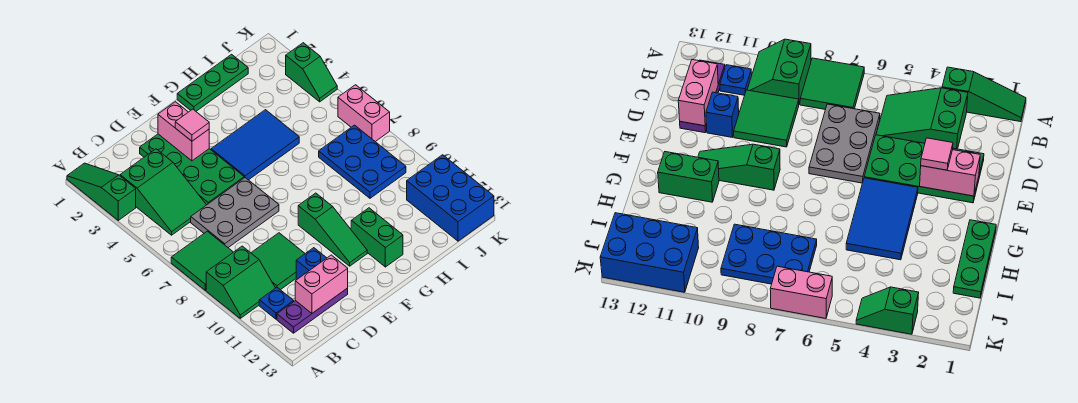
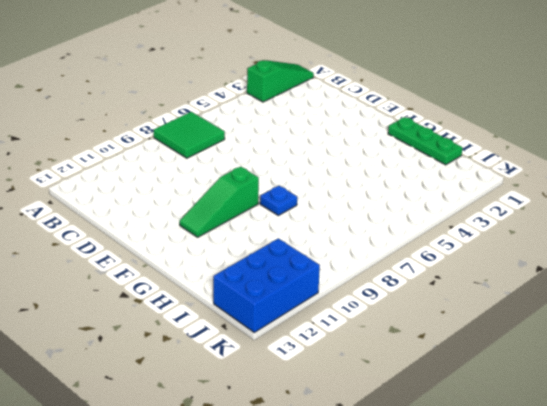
blue 1x1 plate [260,186,297,215] -> blue 1x1 plate moved to [259,288,294,319]
none -> green 2x2 slope [206,246,275,318]
none -> green 2x3 slope [120,149,206,235]
none -> purple 1x3 plate [277,288,348,333]

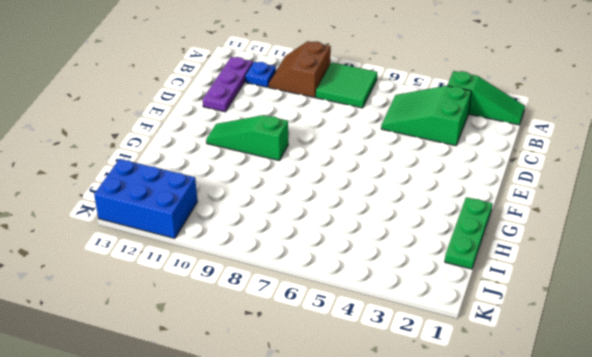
brown 2x2 slope [269,41,331,98] -> green 2x2 slope [206,246,275,318]
none -> grey 2x3 plate [191,178,279,248]
none -> green 2x2 tile [251,233,305,290]
none -> green 2x4 plate [140,134,244,205]

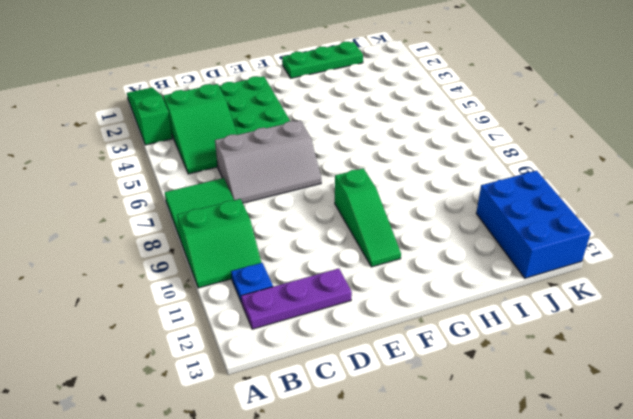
grey 2x3 slope [215,120,321,203] -> grey 2x3 plate [191,178,279,248]
none -> green 2x2 tile [251,233,305,290]
none -> blue 1x1 brick [296,248,326,280]
none -> blue 2x3 tile [211,110,299,180]

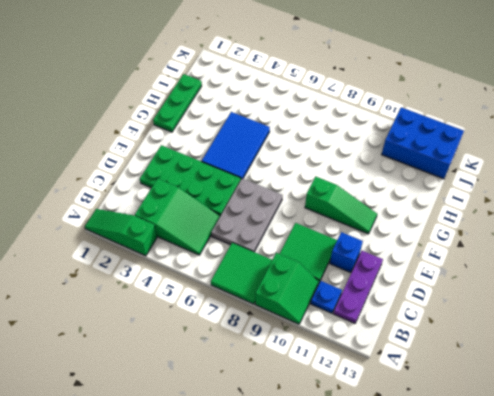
none -> green 1x2 brick [351,208,403,267]
none -> blue 2x3 plate [319,125,406,198]
none -> green 1x2 slope [286,43,337,102]

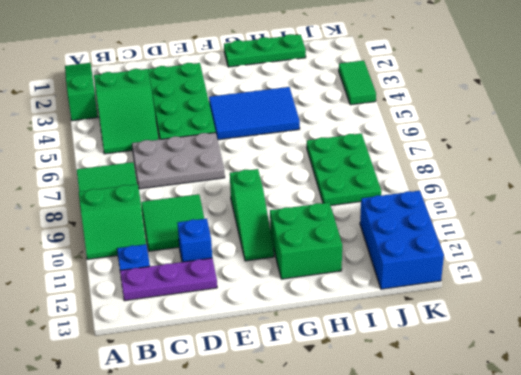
green 2x2 brick [270,203,342,279] -> green 1x2 brick [351,208,403,267]
green 2x3 plate [307,134,381,205] -> blue 2x3 plate [319,125,406,198]
green 1x2 tile [339,60,376,105] -> green 1x2 slope [286,43,337,102]
none -> pink 1x2 brick [338,85,390,142]
none -> pink 1x2 brick [295,255,348,313]
none -> pink 1x2 brick [158,102,209,161]

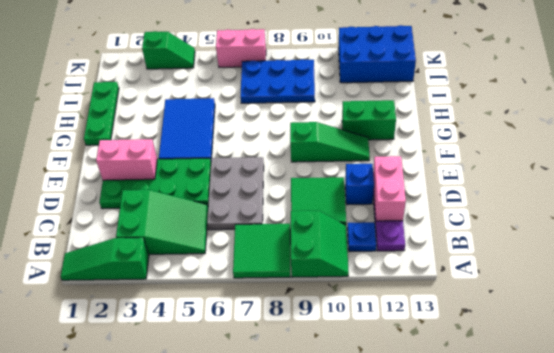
none -> pink 1x1 tile [175,109,209,141]

